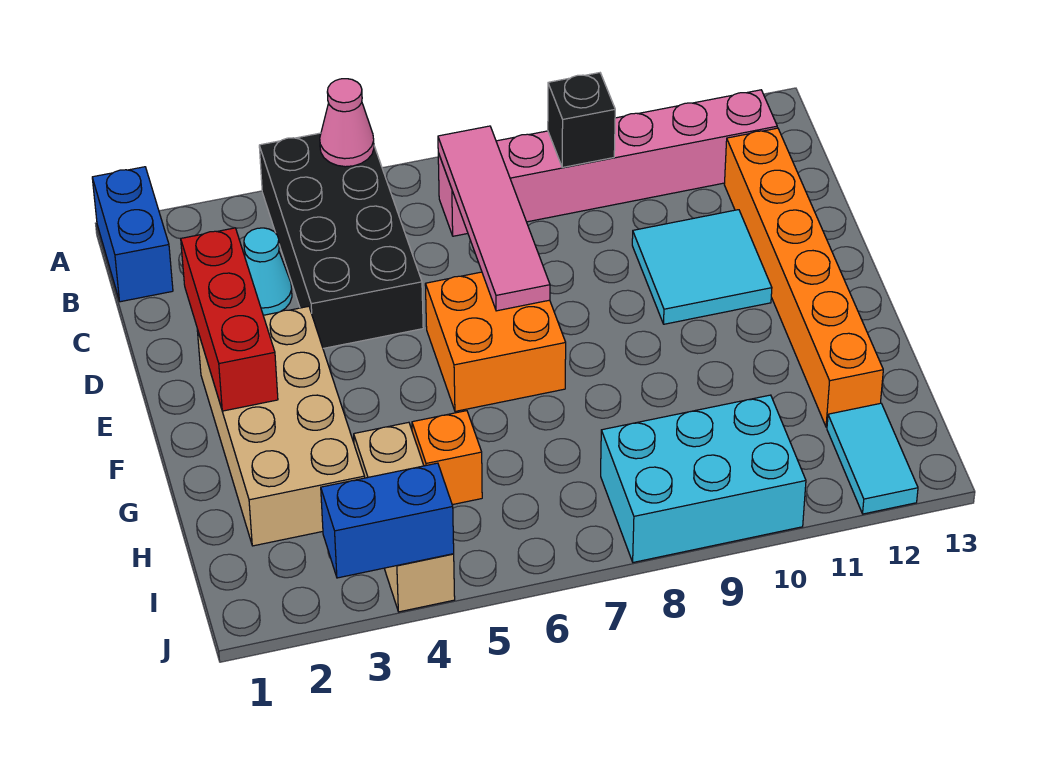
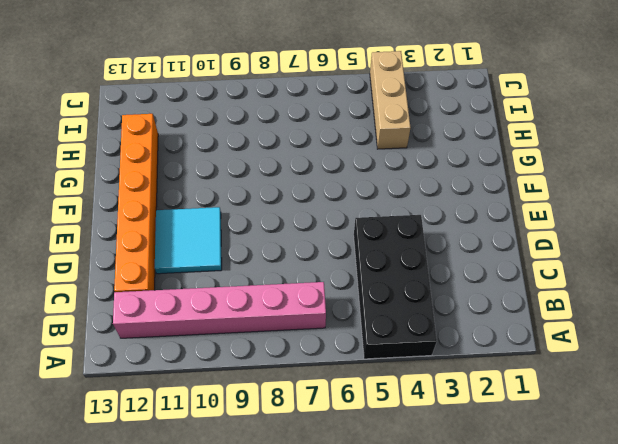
none -> blue 1x2 brick [92,167,173,302]
none -> cyan 1x1 cone [244,228,292,315]
none -> tan 2x4 brick [197,306,365,546]

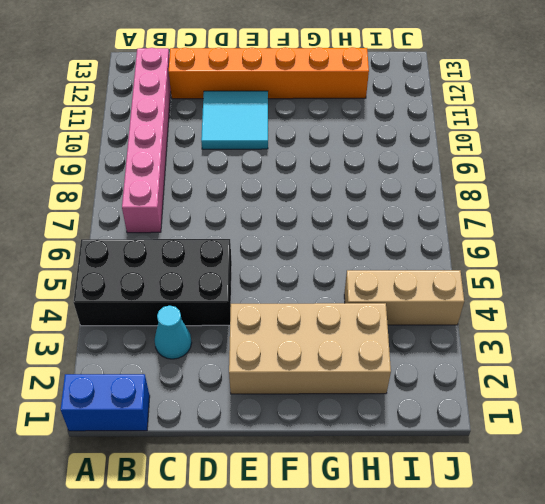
none -> orange 2x2 brick [425,272,566,411]
none -> orange 1x1 brick [412,411,482,505]
none -> cyan 2x3 brick [601,395,806,562]

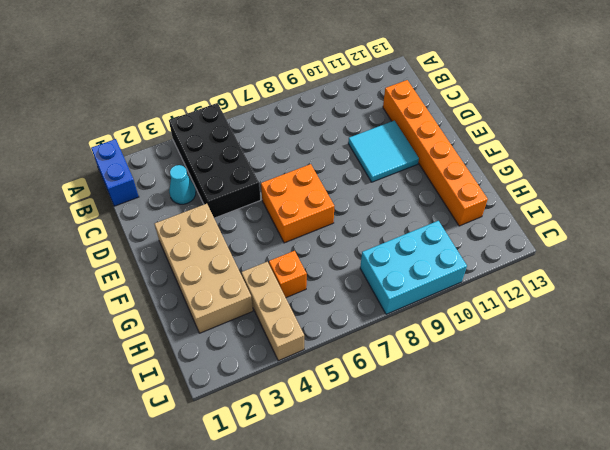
none -> pink 1x6 brick [438,90,777,236]
none -> cyan 1x2 tile [827,403,918,514]
none -> pink 1x1 cone [320,79,374,167]

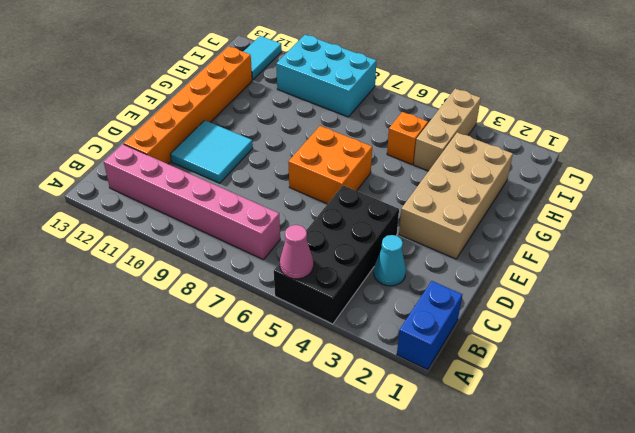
none -> pink 1x4 tile [438,126,550,311]
none -> black 1x1 brick [548,73,615,167]
none -> red 1x3 brick [181,228,278,411]

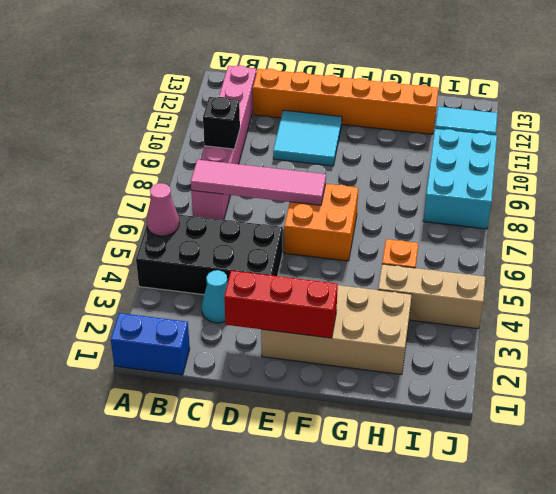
none -> blue 1x2 brick [321,463,454,578]

